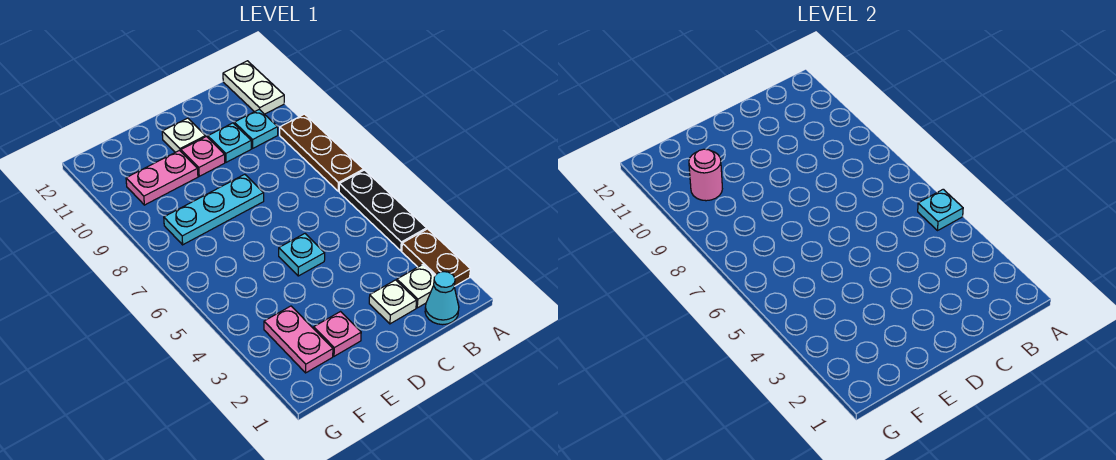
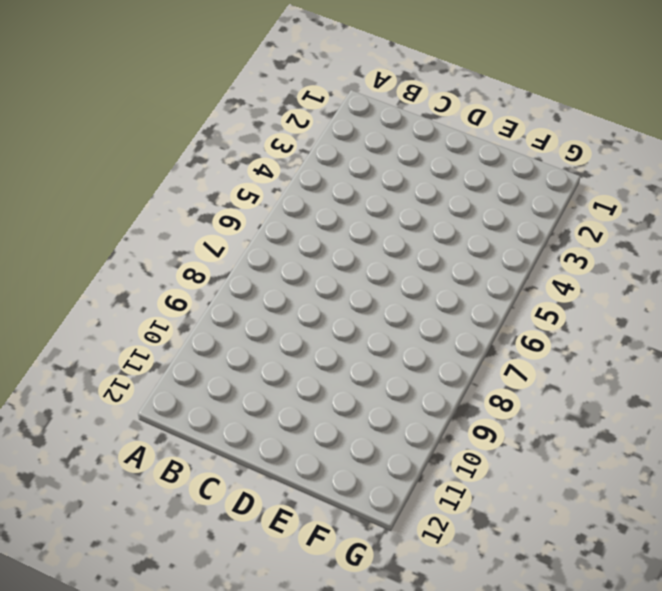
none -> brown 1x2 plate [402,229,470,286]
none -> black 1x3 plate [339,170,427,251]
none -> brown 1x3 plate [280,114,364,191]

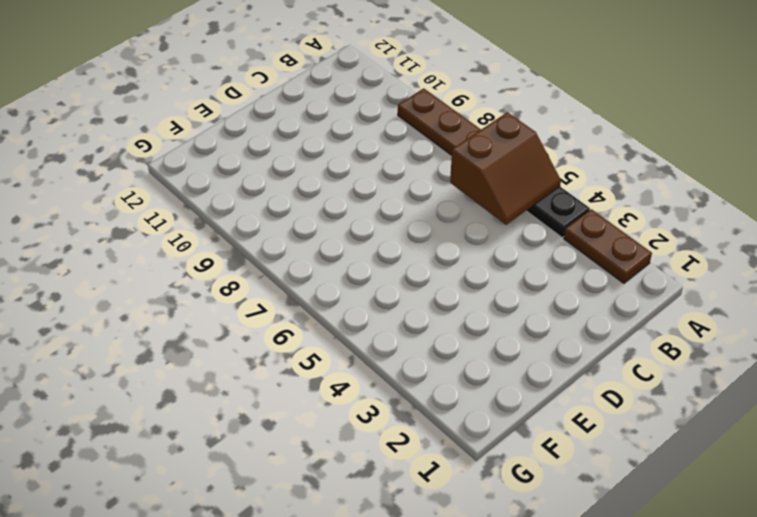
brown 2x2 slope [450,112,561,225] -> cyan 1x1 plate [918,189,963,230]
none -> white 1x2 plate [223,61,284,114]
none -> cyan 1x1 cone [425,272,459,325]
none -> white 1x1 plate [397,265,435,308]

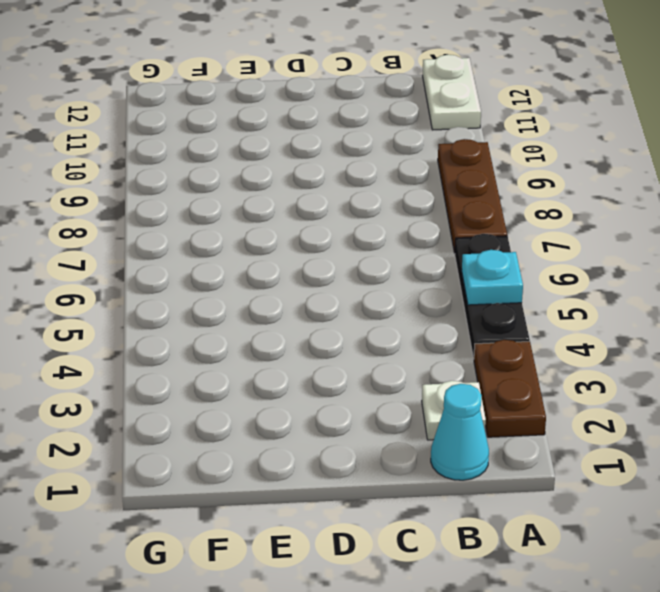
none -> cyan 1x1 plate [234,109,278,148]
none -> white 1x1 plate [369,280,417,324]
none -> cyan 1x1 plate [208,123,251,162]

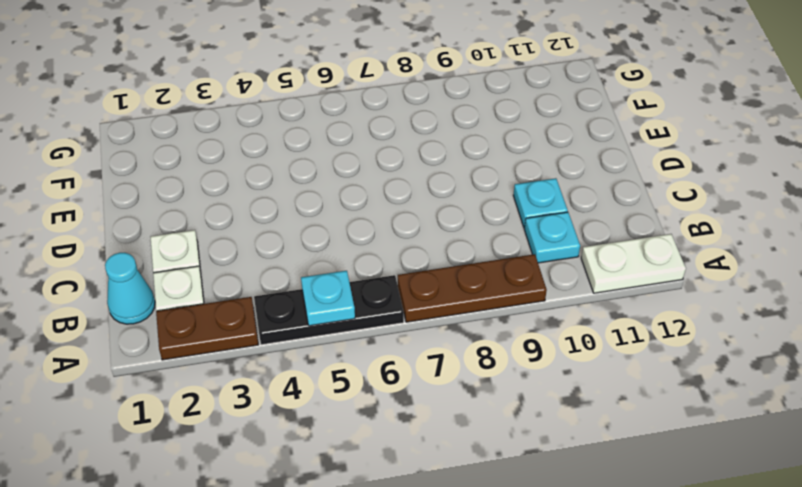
none -> cyan 1x1 plate [279,234,325,276]
none -> cyan 1x3 plate [164,174,264,245]
none -> pink 1x1 plate [181,137,225,176]

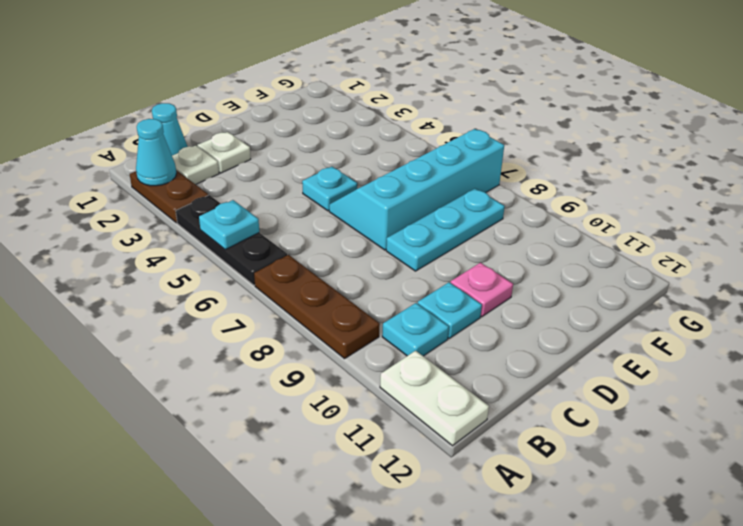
cyan 1x1 cone [136,119,176,186] -> none
cyan 2x4 slope [329,129,504,250] -> none
none -> white 1x1 plate [162,118,206,152]
none -> pink 1x1 plate [314,312,361,356]
none -> pink 1x2 plate [126,150,198,205]

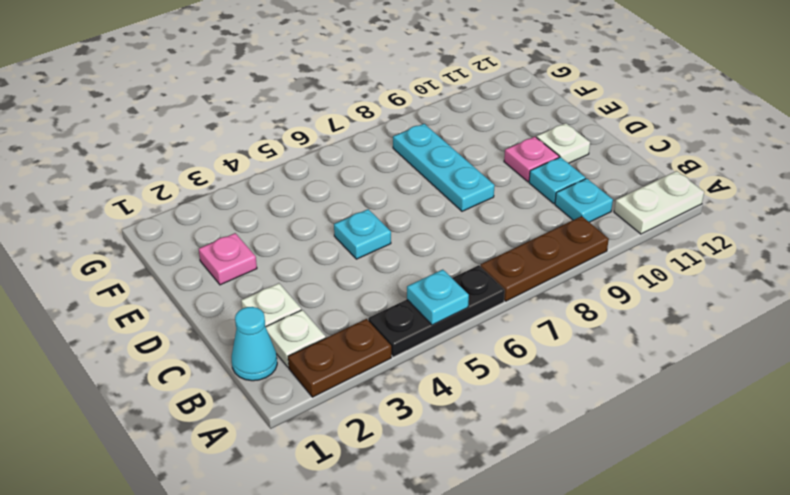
none -> pink 1x2 plate [126,150,198,205]
none -> pink 1x2 plate [264,306,333,373]
none -> pink 1x1 round brick [689,149,722,201]

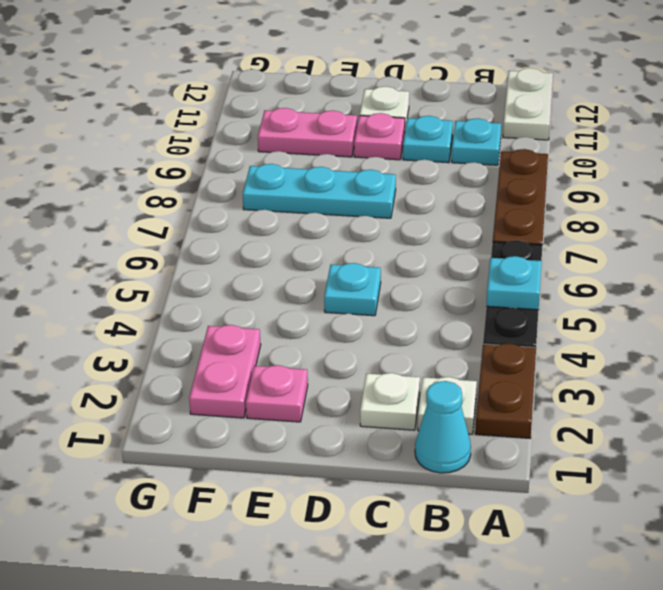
none -> pink 1x1 round brick [689,149,722,201]

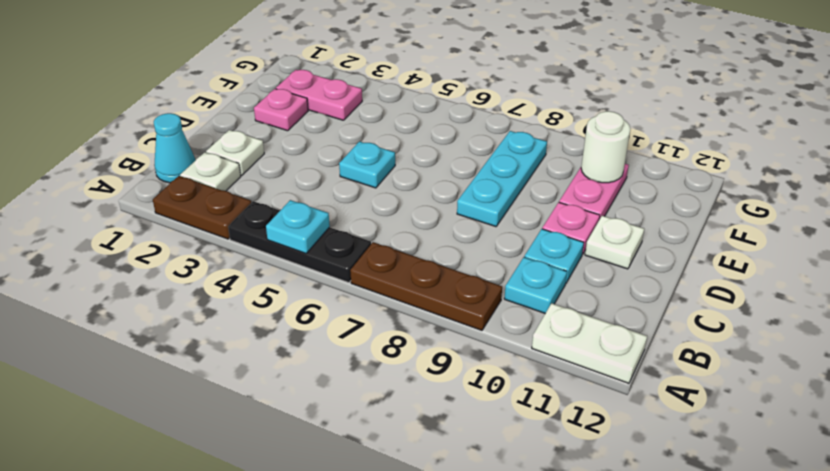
white 1x1 round brick [581,111,630,183] -> pink 1x1 round brick [689,149,722,201]

